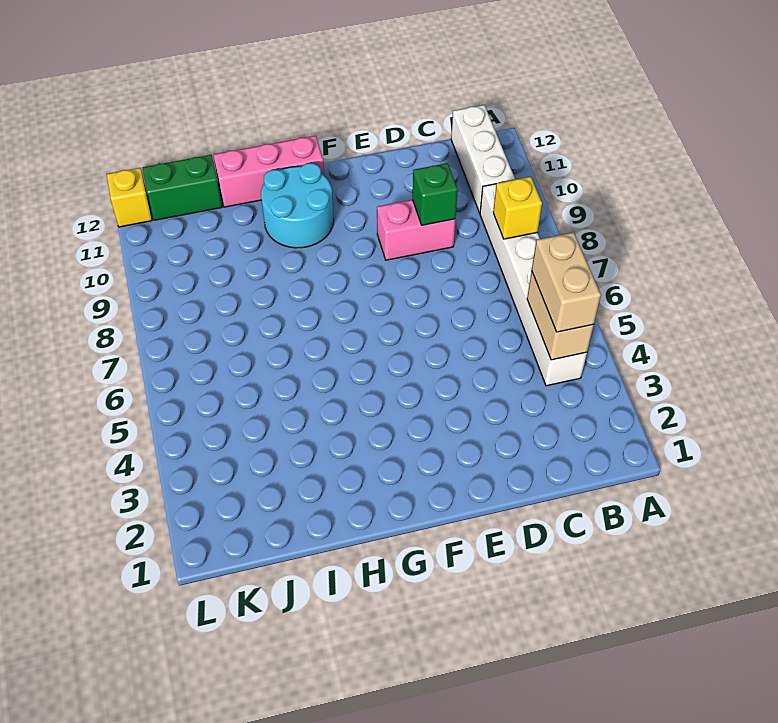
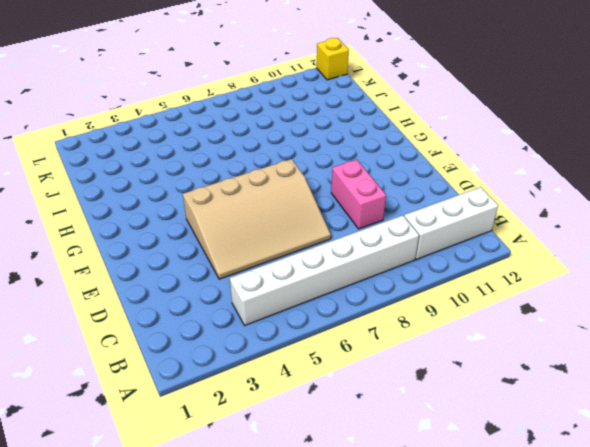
tan 3x4 slope [183,159,331,279] -> none
none -> cyan 2x2 round brick [261,163,334,248]
none -> pink 1x3 brick [213,136,324,207]

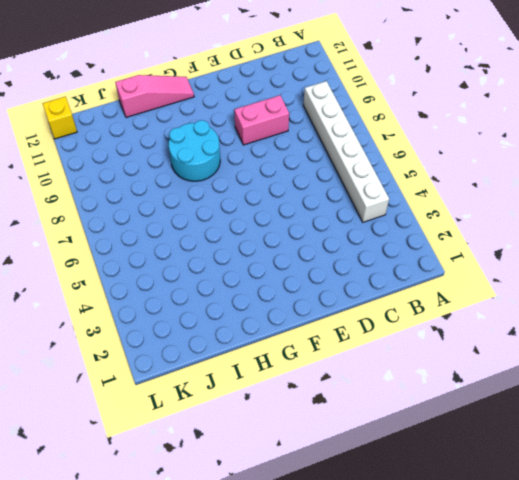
cyan 2x2 round brick [169,120,220,181] -> cyan 2x2 round brick moved to [261,163,334,248]
pink 1x3 slope [115,75,194,117] -> pink 1x3 brick [213,136,324,207]
none -> white 1x3 brick [451,105,515,213]
none -> green 1x2 brick [143,155,222,220]

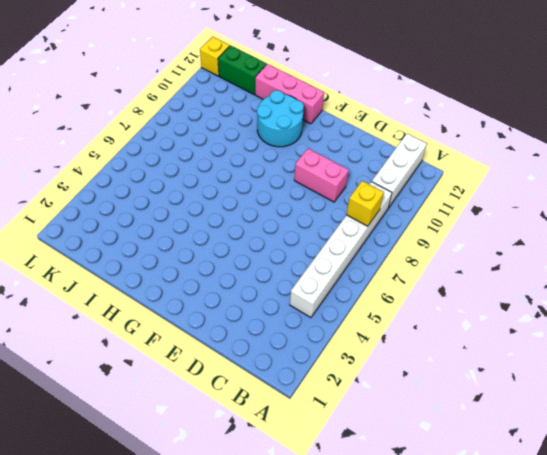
none -> tan 1x2 brick [527,271,594,360]
none -> green 1x1 brick [413,163,458,225]

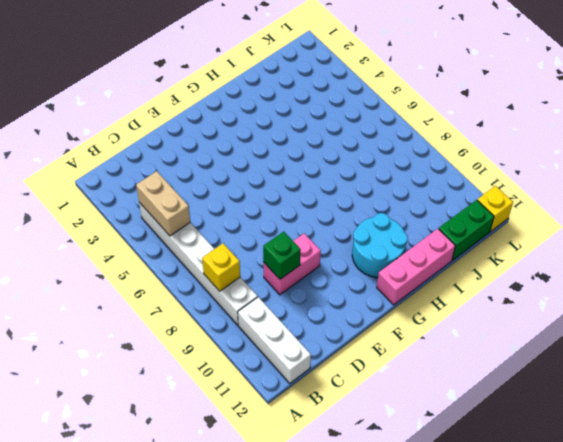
none -> tan 1x2 brick [532,232,601,332]

